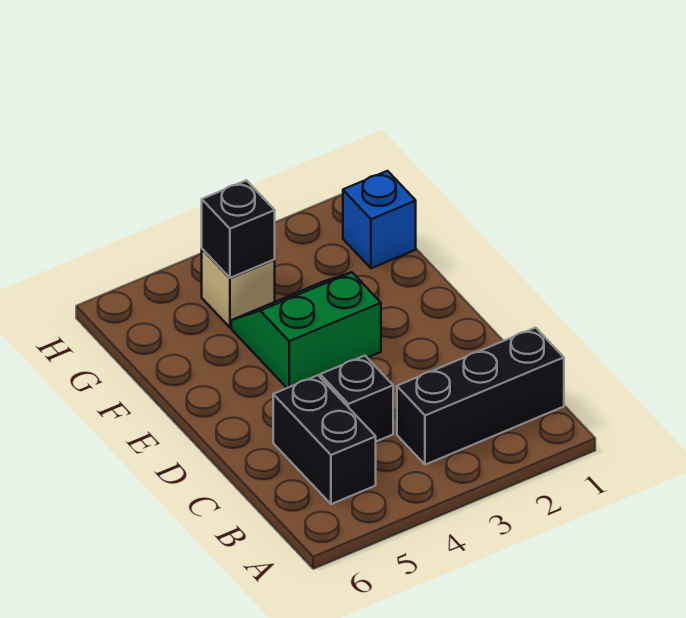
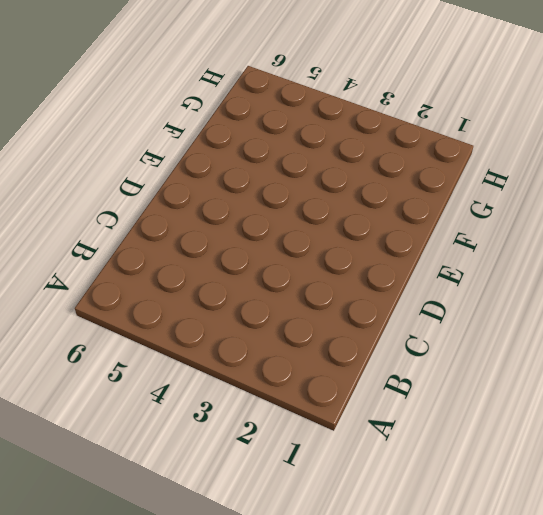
none -> black 1x3 brick [397,328,564,465]
none -> black 1x2 brick [273,375,376,504]

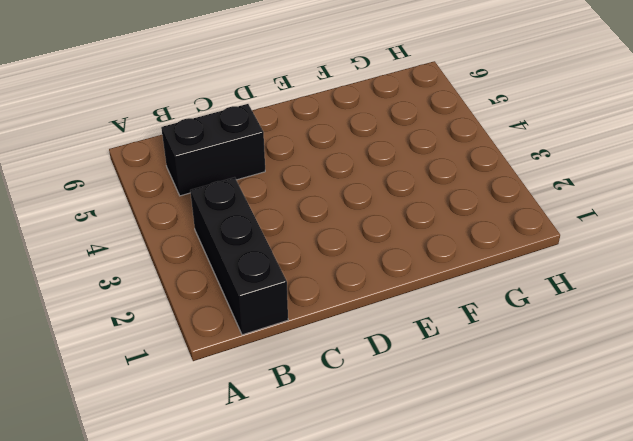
none -> black 1x1 brick [320,356,393,441]
none -> green 2x2 slope [231,272,381,388]

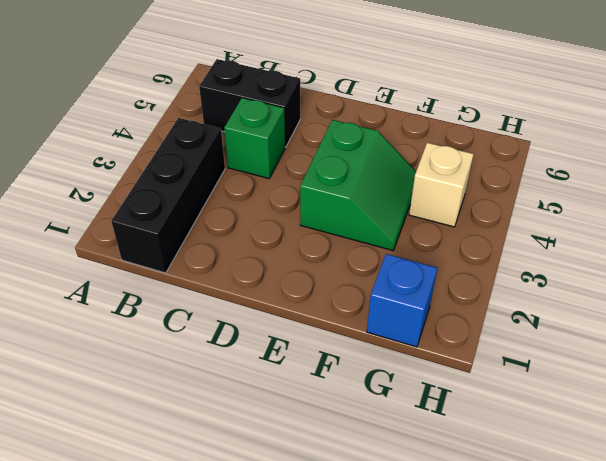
green 1x1 brick [224,98,285,179] -> black 1x1 brick [320,356,393,441]
none -> black 1x1 brick [202,180,275,278]

